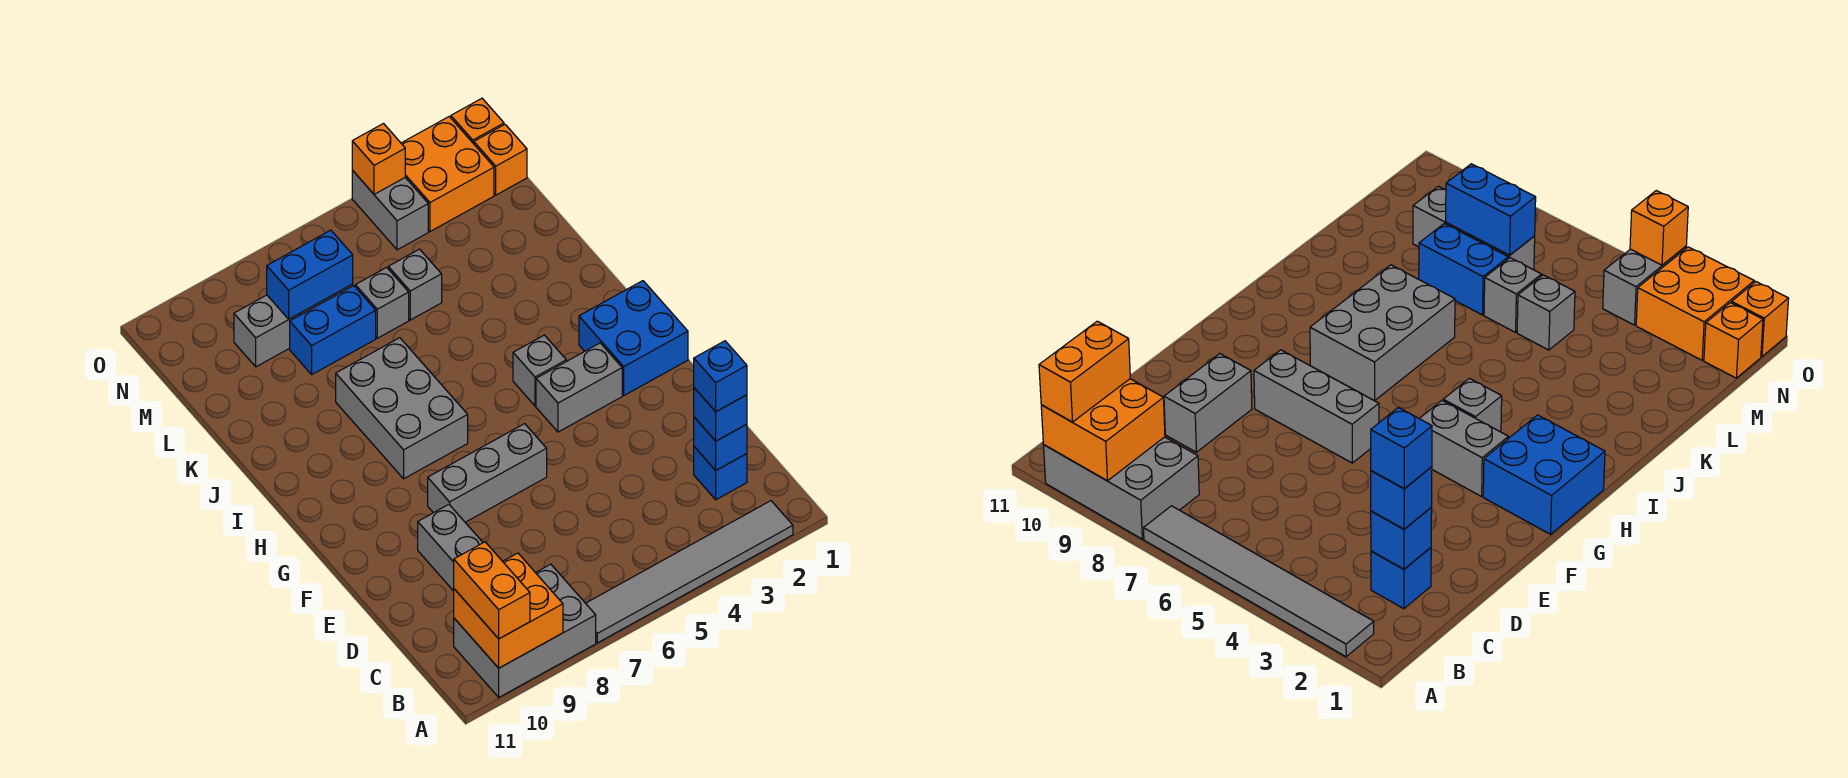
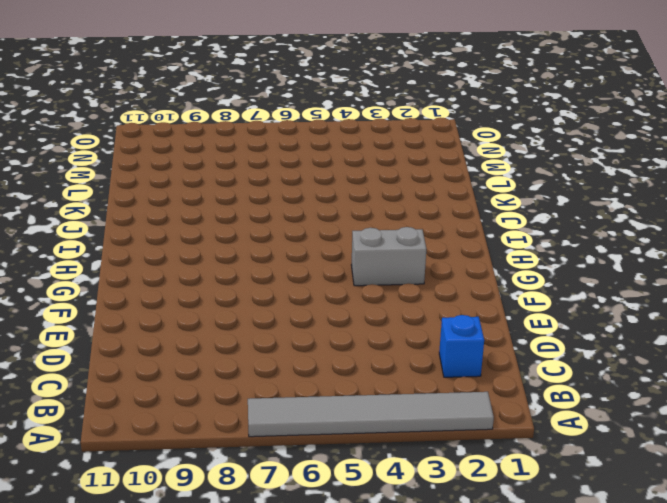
none -> grey 2x3 brick [454,564,596,697]
none -> grey 1x2 brick [418,504,483,591]
none -> grey 1x3 brick [428,424,547,522]

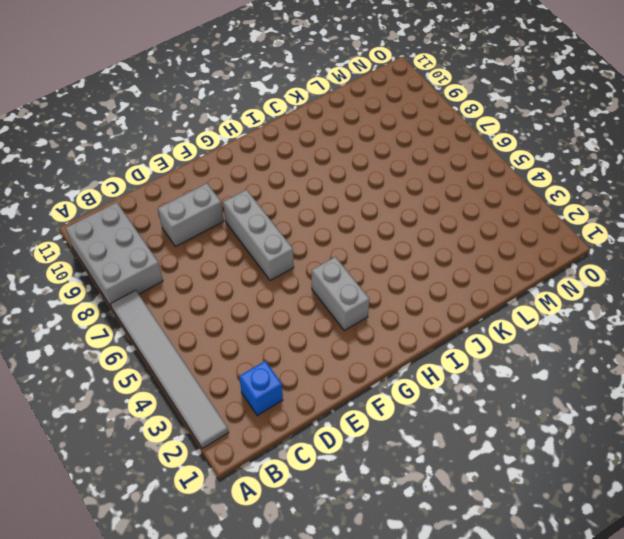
none -> blue 2x2 brick [579,281,688,395]
none -> grey 1x1 brick [513,335,566,406]
none -> grey 2x3 brick [336,338,468,479]

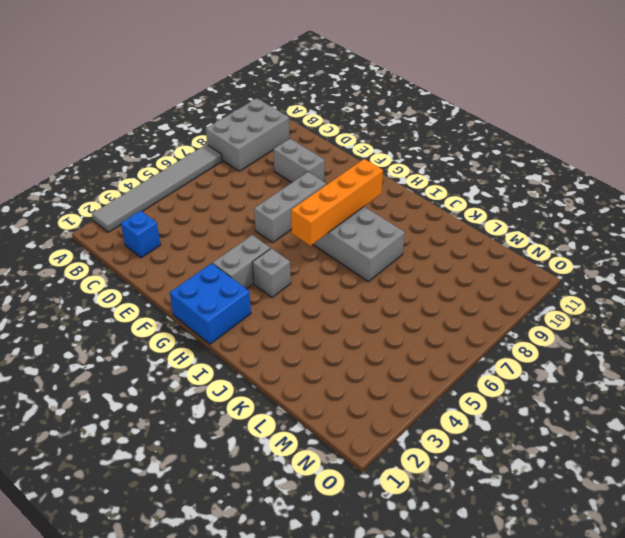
orange 1x4 brick [291,159,383,246] -> none
none -> grey 1x1 brick [388,249,442,320]
none -> grey 1x1 brick [355,267,409,338]
none -> blue 1x2 brick [290,286,376,374]

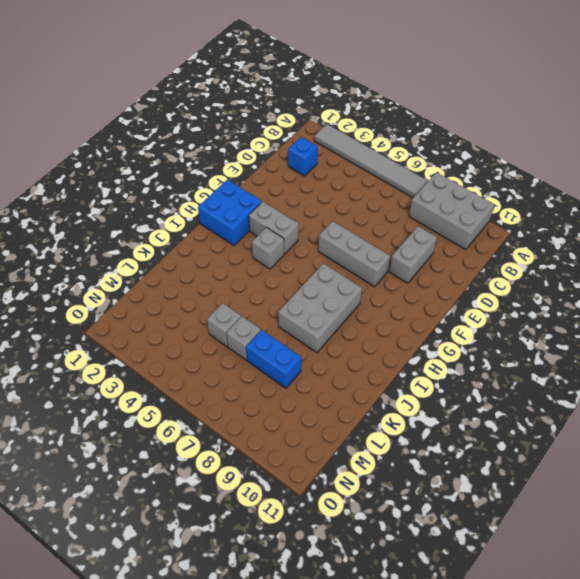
none -> grey 1x3 brick [234,284,353,367]
none -> orange 1x1 brick [474,125,527,195]
none -> orange 2x2 brick [401,117,494,231]

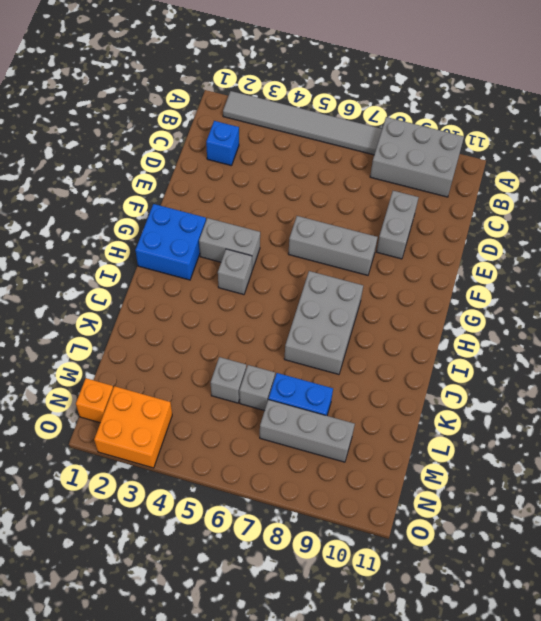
none -> grey 1x2 brick [352,170,428,250]
none -> orange 1x1 brick [451,98,504,144]
none -> orange 2x2 brick [454,553,563,668]

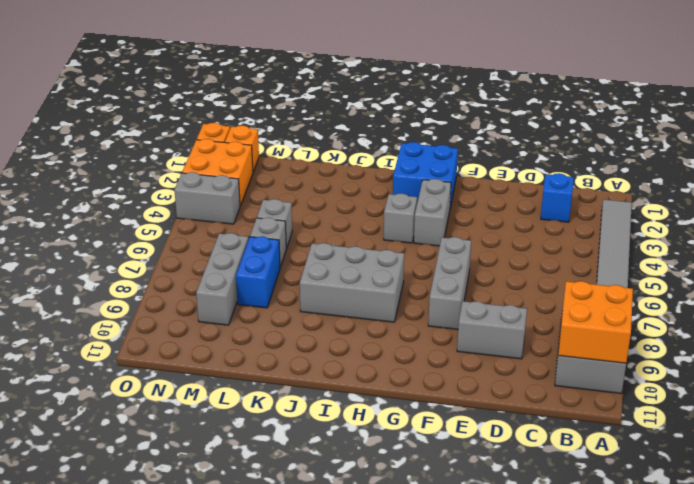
none -> blue 1x1 brick [694,417,747,470]
none -> blue 1x2 brick [267,230,353,319]
none -> orange 1x1 brick [352,124,405,194]

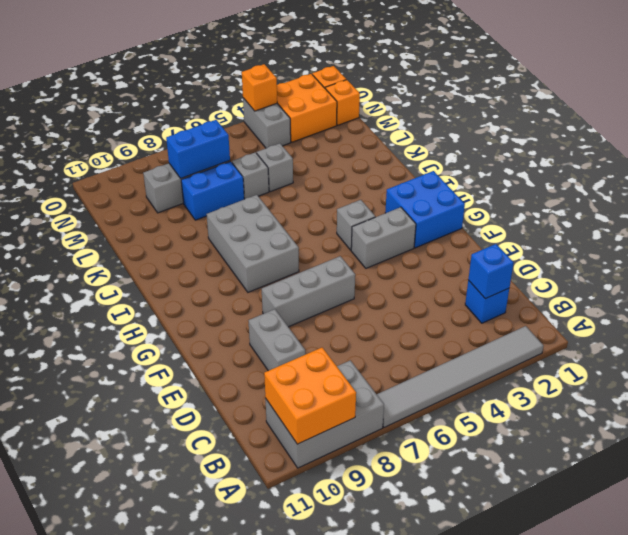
none -> orange 1x2 brick [454,542,530,639]
none -> blue 1x1 brick [694,388,747,441]
none -> blue 1x1 brick [694,341,747,412]

